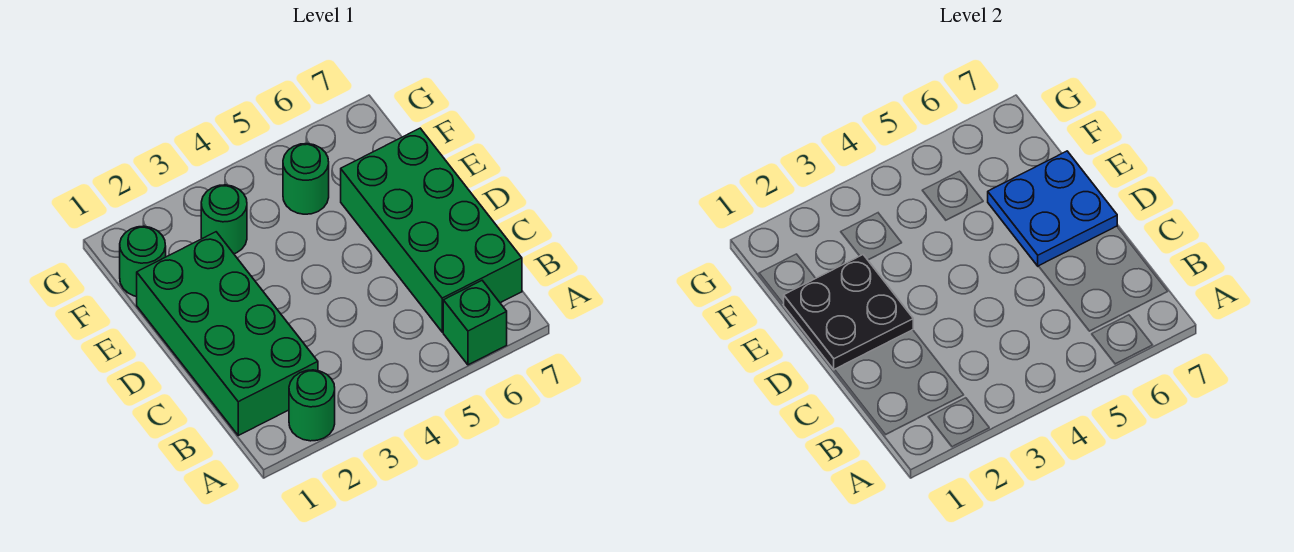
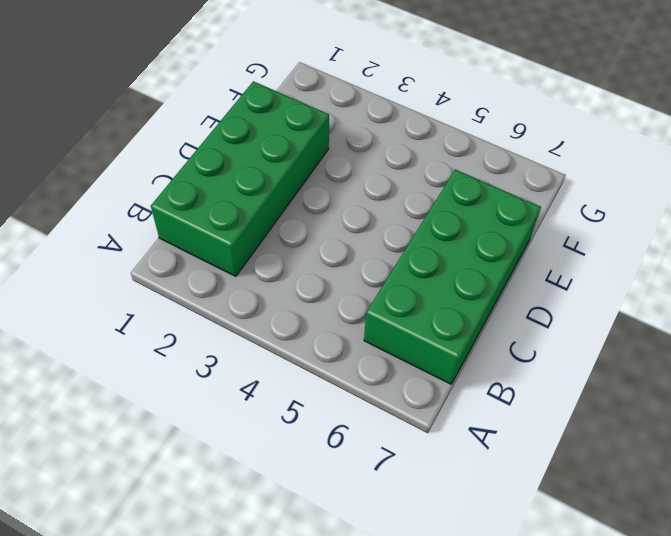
none -> green 1x1 round brick [289,370,335,441]
none -> green 1x1 brick [443,281,507,365]

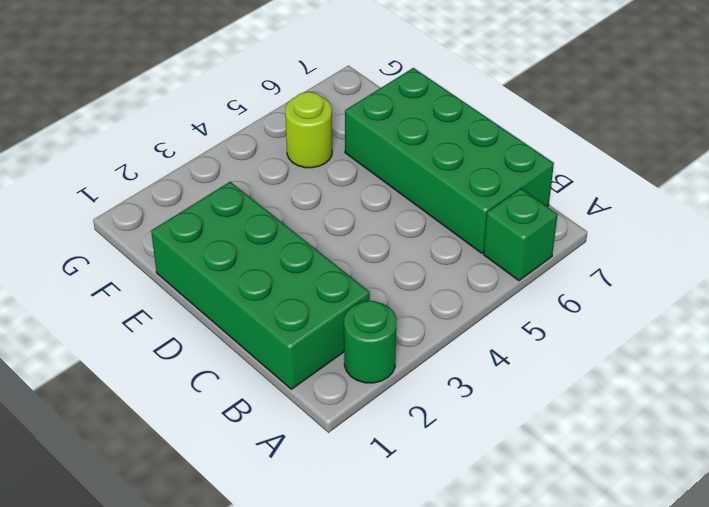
lime 1x1 round brick [285,92,332,168] -> green 1x1 round brick [283,144,329,214]
none -> green 1x1 round brick [120,226,166,296]
none -> green 1x1 round brick [201,185,247,254]

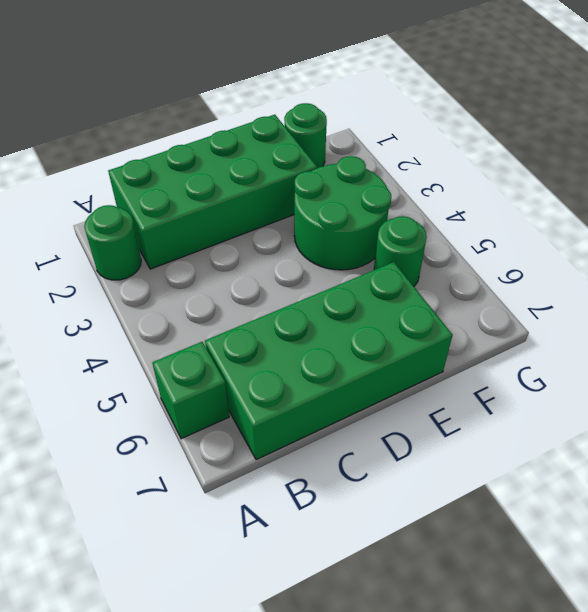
green 2x2 round brick [294,156,391,270] -> green 1x1 round brick [201,185,247,254]
none -> black 2x2 plate [784,255,913,370]
none -> blue 2x2 plate [988,151,1117,266]

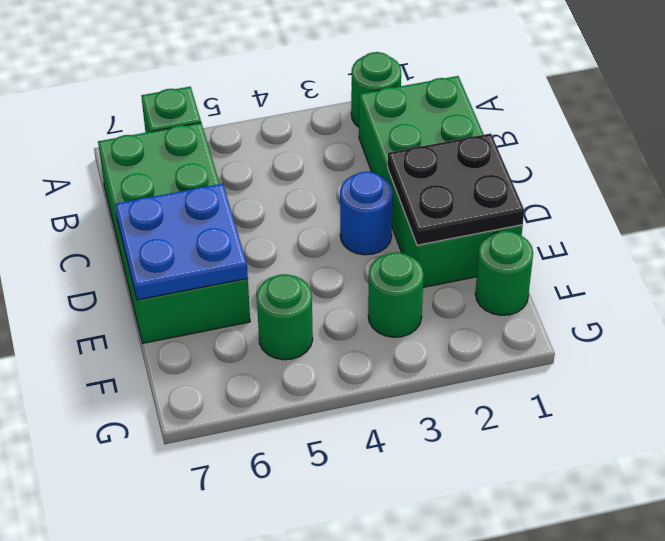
blue 1x1 round brick [340,172,393,255] -> none

